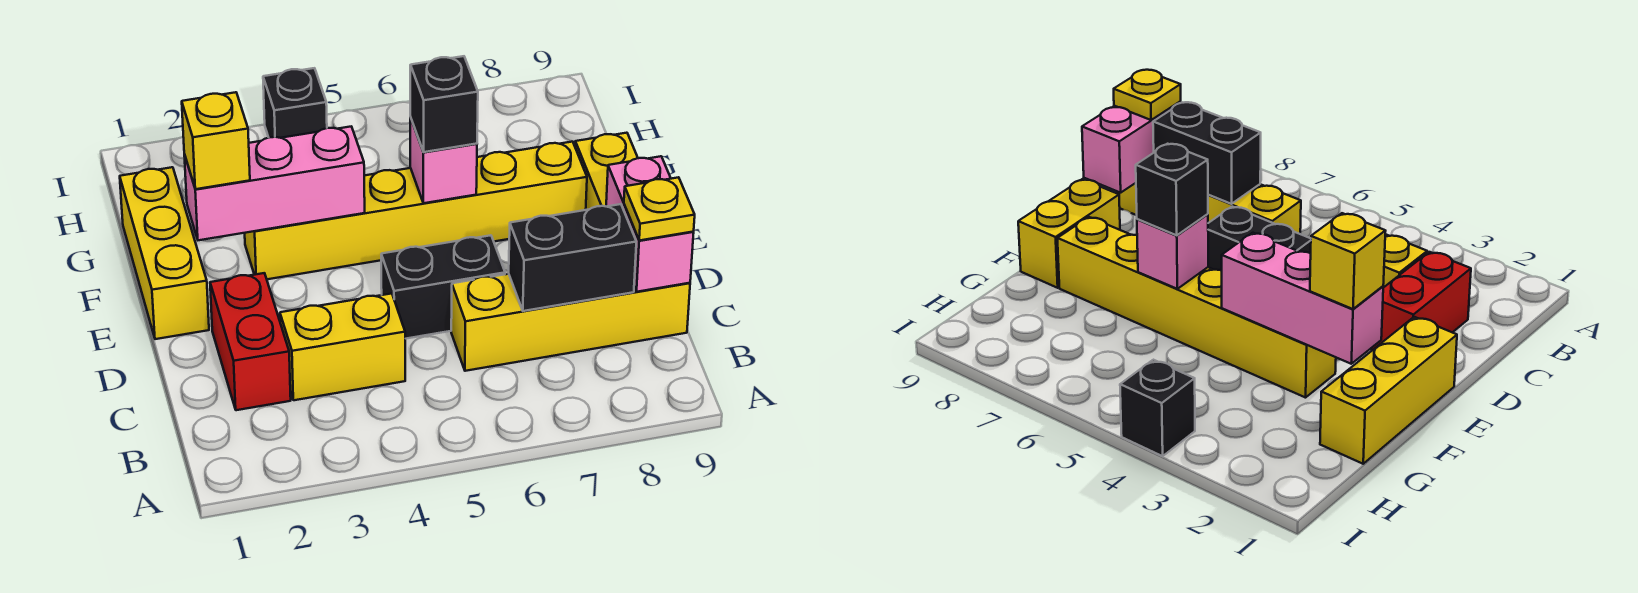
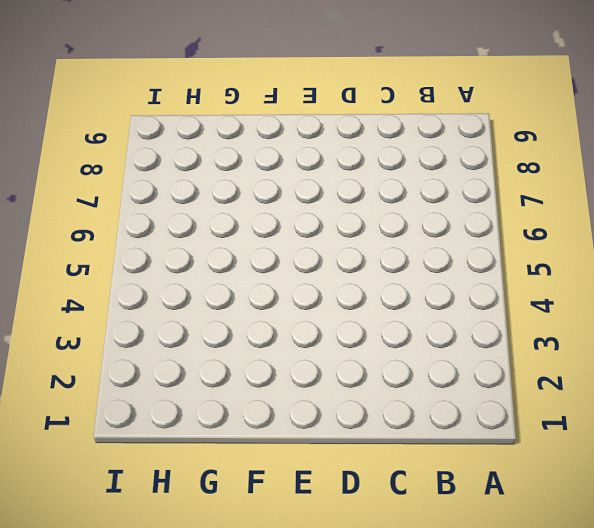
none -> red 1x2 brick [210,273,291,410]
none -> yellow 1x2 brick [280,294,405,400]
none -> yellow 1x4 brick [451,274,690,371]

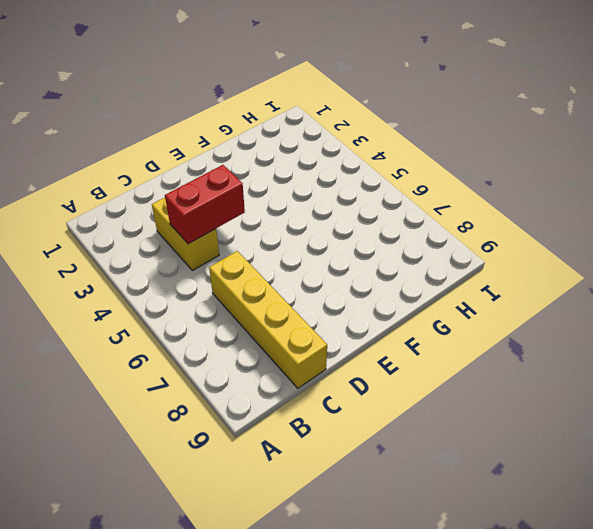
red 1x2 brick [165,165,245,244] -> red 1x2 brick moved to [210,273,291,410]
none -> black 1x2 brick [381,235,505,339]
none -> yellow 1x3 brick [120,167,209,339]
none -> yellow 1x2 brick [575,133,638,210]

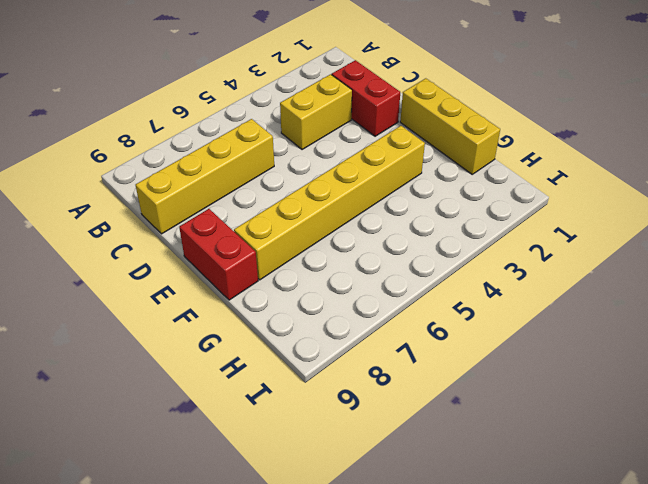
red 1x2 brick [179,209,258,300] -> yellow 1x2 brick [575,133,638,210]
none -> black 1x2 brick [381,235,505,339]
none -> black 1x1 brick [263,68,327,138]
none -> black 1x2 brick [509,204,636,311]

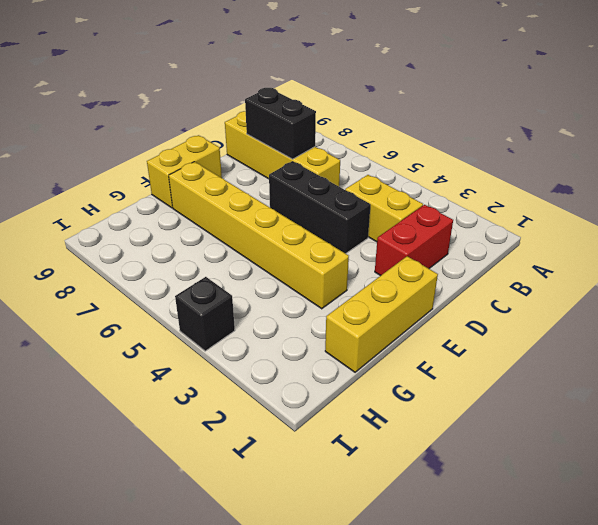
black 1x3 brick [269,161,371,254] -> black 1x2 brick [381,235,505,339]
none -> pink 1x2 brick [606,156,694,292]
none -> pink 1x3 brick [184,127,365,240]
none -> pink 1x1 brick [410,117,477,203]

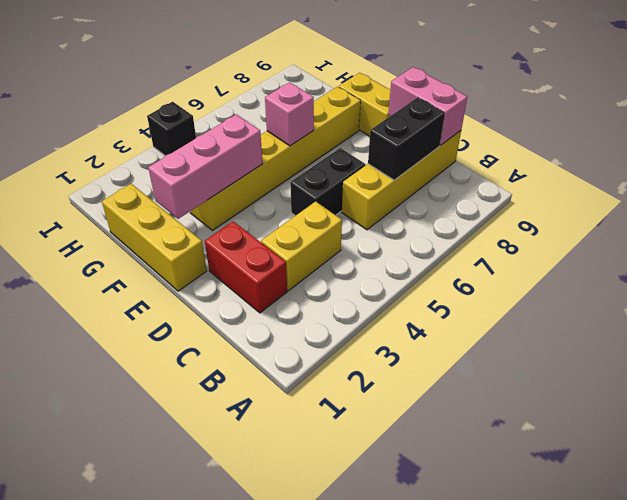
none -> yellow 1x1 plate [624,177,695,241]
none -> yellow 1x1 brick [182,92,250,189]
none -> black 1x1 brick [410,56,478,152]

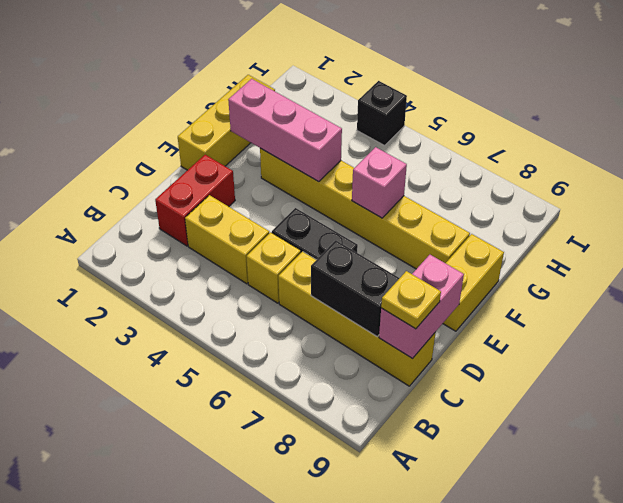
yellow 1x1 brick [247,232,301,303] -> yellow 1x1 brick moved to [182,92,250,189]
none -> black 1x1 brick [410,56,478,152]

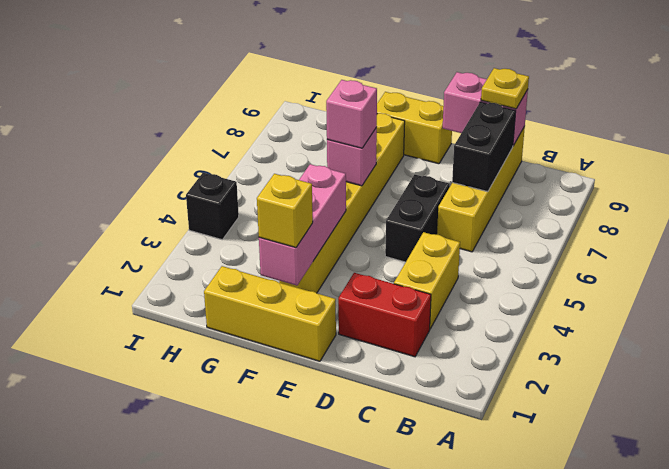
pink 1x1 brick [326,80,377,148] -> black 1x1 brick [410,56,478,152]

